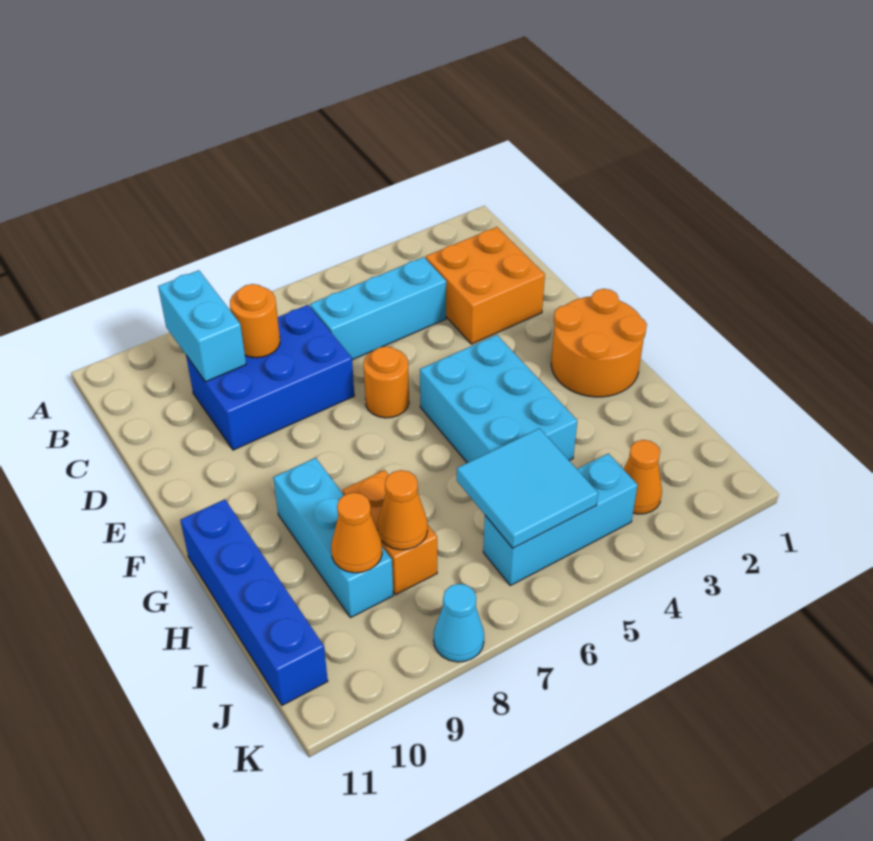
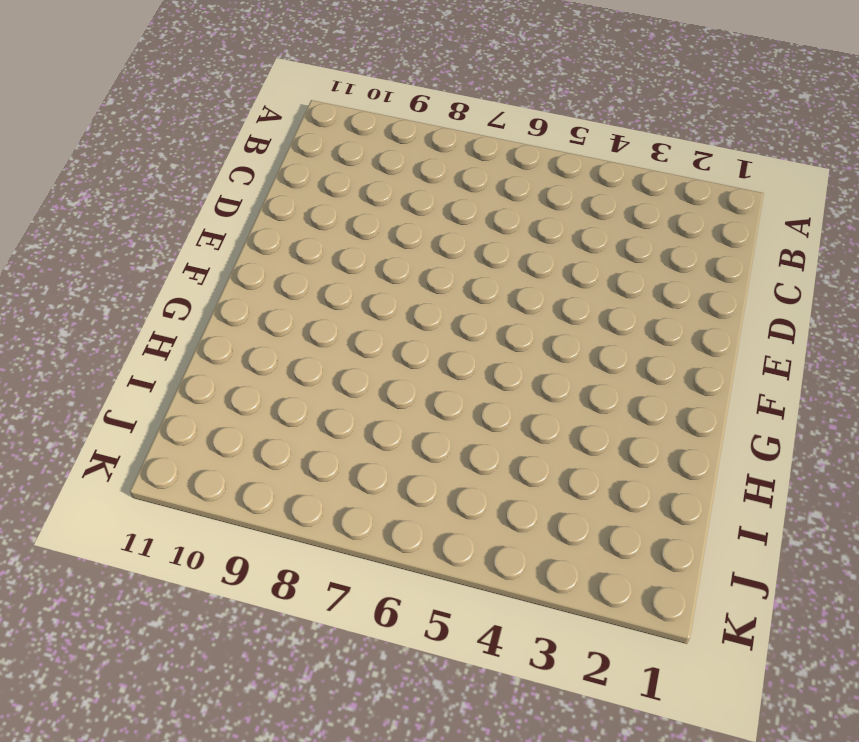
none -> orange 2x2 brick [426,227,545,344]
none -> cyan 1x3 brick [310,257,446,360]
none -> blue 2x3 brick [186,305,354,450]

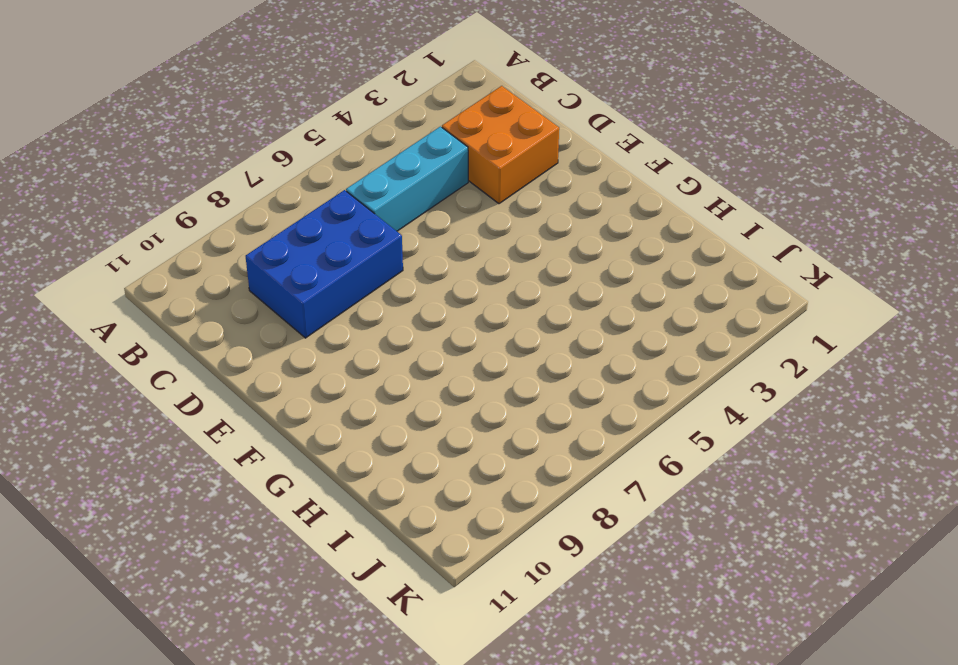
none -> orange 1x1 round brick [363,346,409,418]
none -> orange 2x2 round brick [551,289,647,397]
none -> cyan 2x3 brick [420,335,577,463]

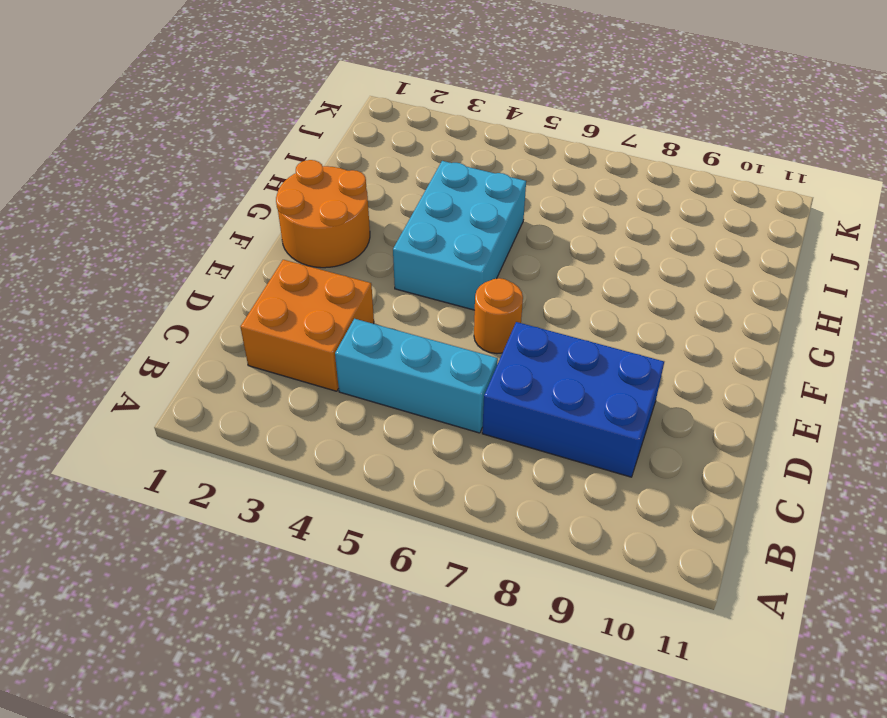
none -> cyan 1x3 brick [273,458,393,618]
none -> blue 1x4 brick [180,499,328,705]
none -> orange 1x2 brick [343,470,437,595]

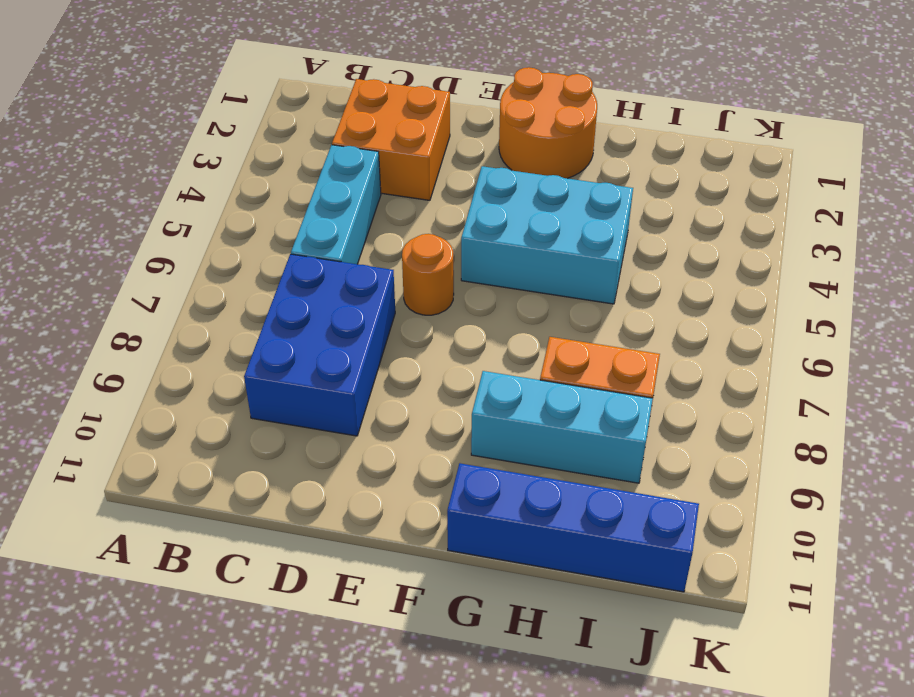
none -> orange 1x1 cone [624,440,662,514]
none -> cyan 1x3 brick [483,454,638,585]
none -> cyan 1x1 cone [434,584,484,662]

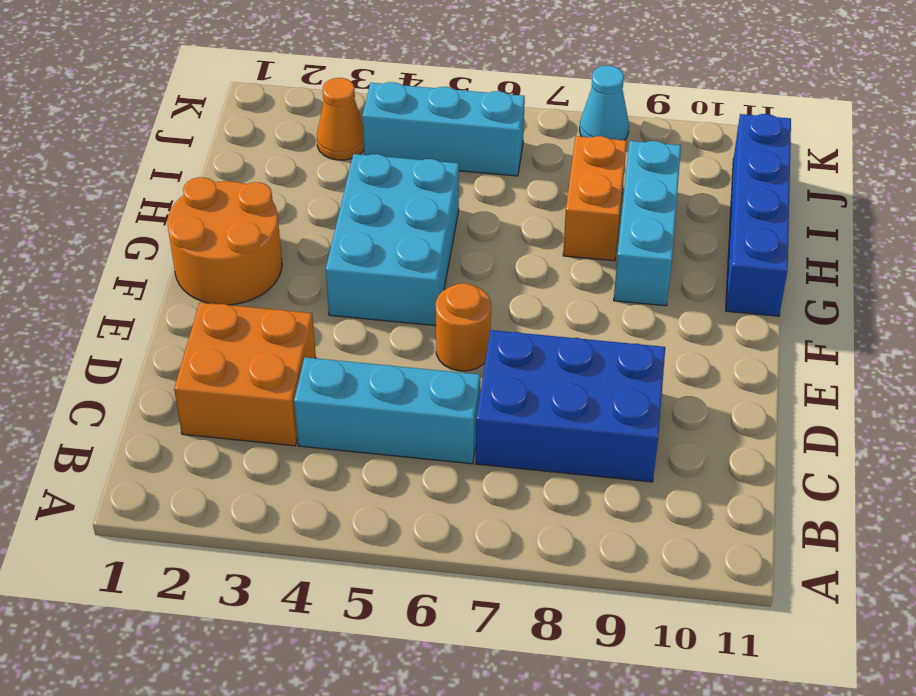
none -> cyan 1x2 brick [158,270,246,382]
none -> orange 1x1 round brick [230,284,280,358]
none -> cyan 2x2 tile [457,428,598,548]

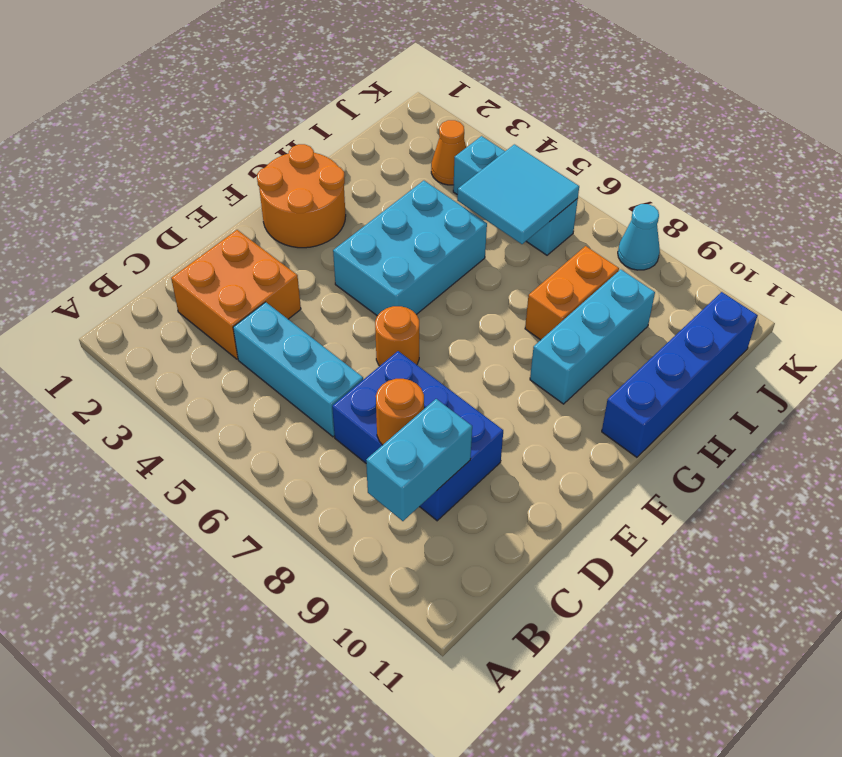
none -> orange 1x1 cone [377,470,428,550]
none -> orange 1x1 cone [331,493,382,573]

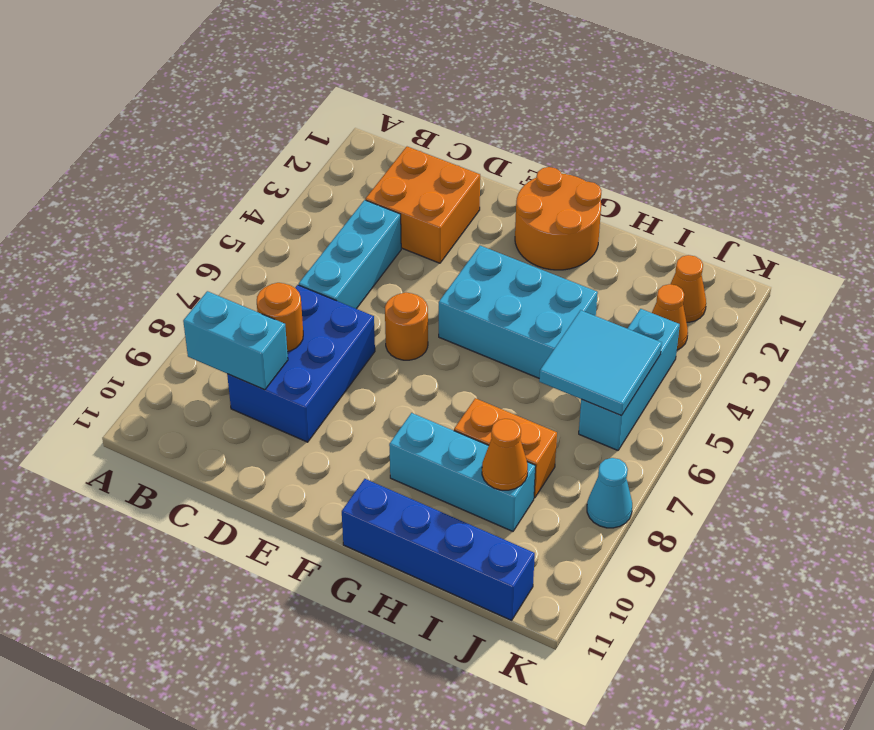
orange 1x1 cone [671,255,706,322] -> orange 1x1 cone moved to [377,470,428,550]

